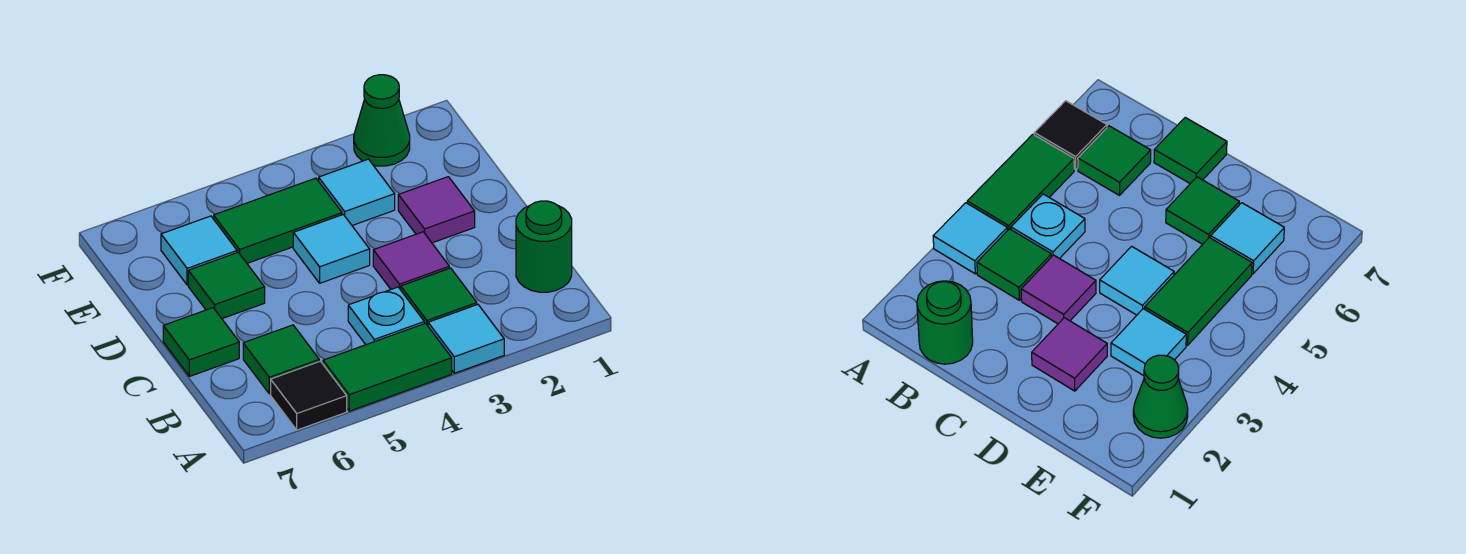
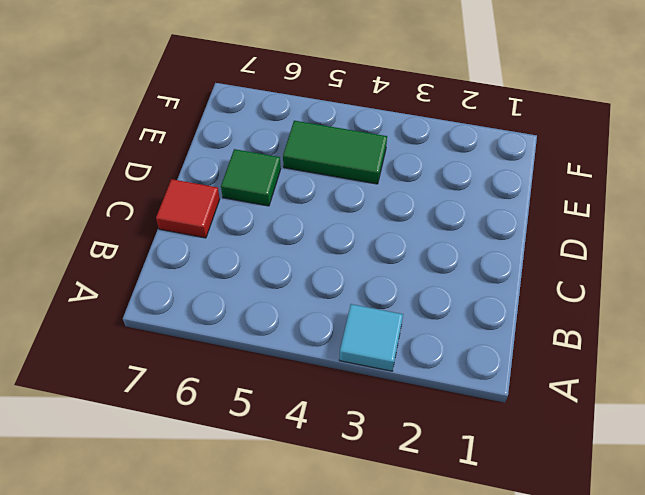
red 1x1 tile [156,179,220,238] -> green 1x1 tile [163,308,239,376]
none -> green 1x2 tile [323,323,452,411]
none -> black 1x1 tile [271,361,347,430]
none -> green 1x1 round brick [516,201,572,292]

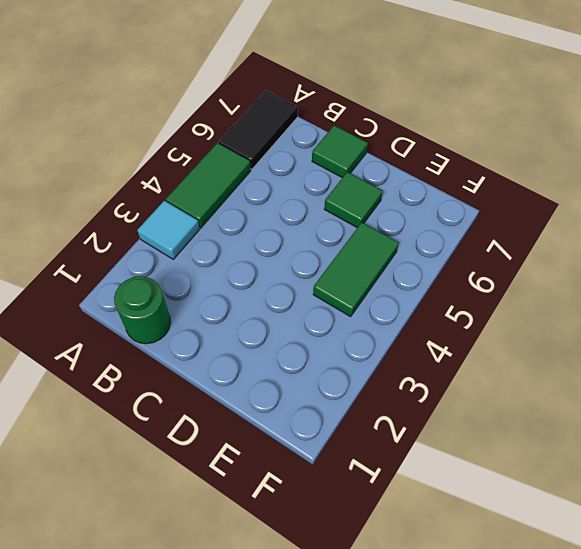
black 1x2 tile [219,90,298,169] -> black 1x1 tile [271,361,347,430]
none -> green 1x1 tile [401,268,477,326]
none -> cyan 1x1 plate [348,287,424,345]
none -> green 1x1 tile [243,325,319,394]

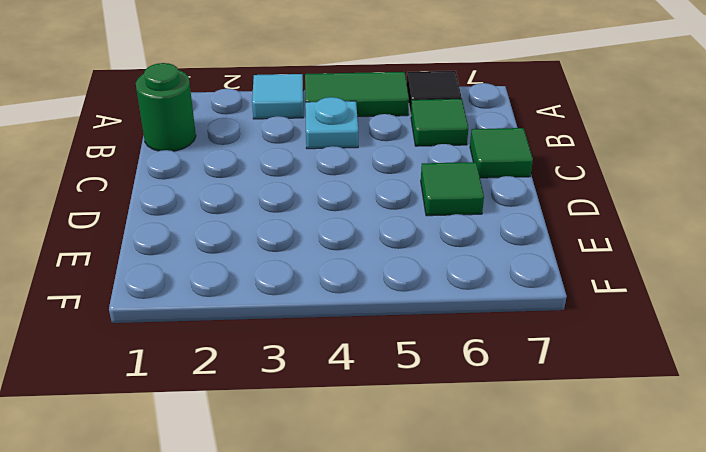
none -> green 1x1 tile [401,268,477,326]
none -> purple 1x1 tile [373,232,449,290]
none -> purple 1x1 tile [398,177,475,243]

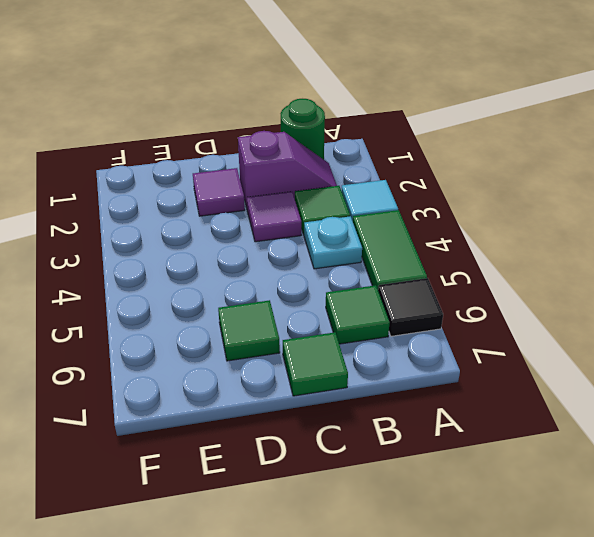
purple 1x2 slope [238,131,337,208] -> none
none -> cyan 1x1 tile [293,215,370,283]
none -> cyan 1x1 tile [319,159,395,225]
none -> green 1x2 tile [214,178,342,263]

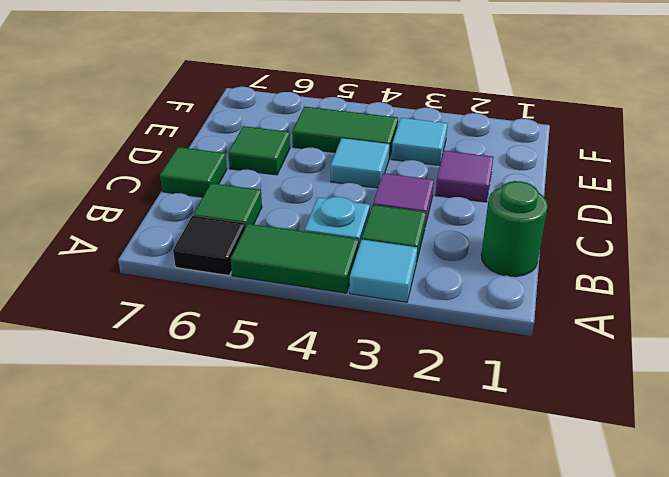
none -> cyan 1x1 tile [161,216,237,285]
none -> green 1x1 cone [354,75,410,166]

